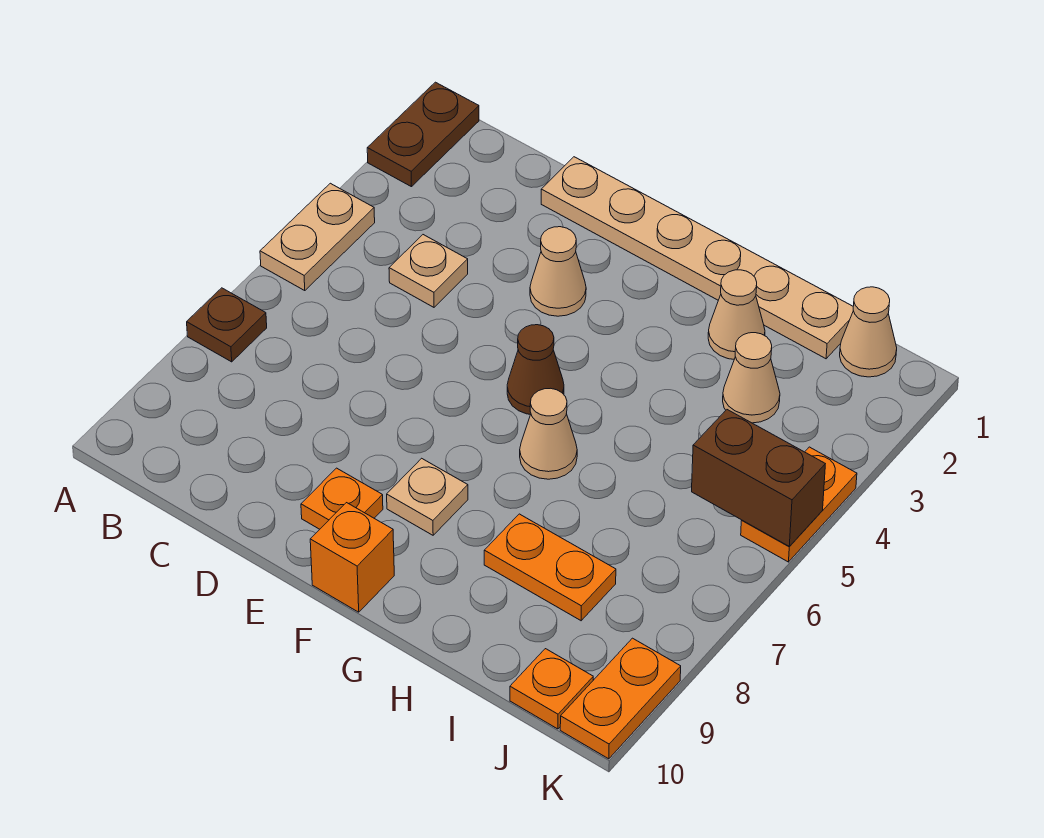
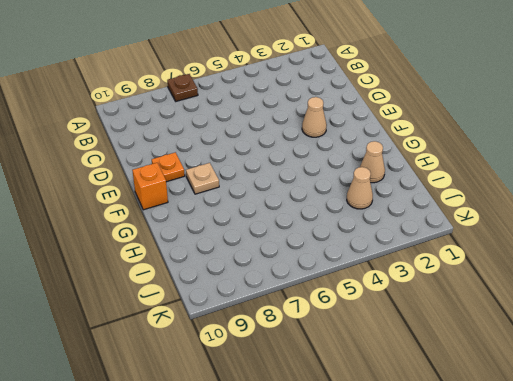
none -> brown 1x2 plate [367,82,479,187]
none -> tan 1x2 plate [260,183,375,291]
none -> tan 1x1 plate [389,235,468,307]

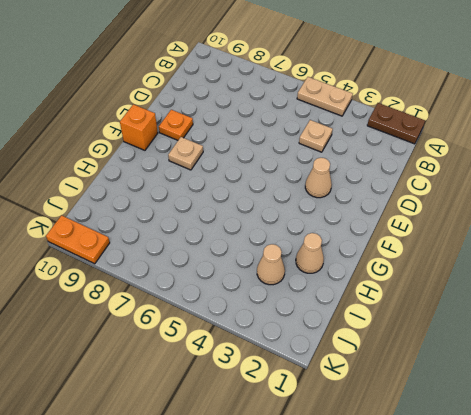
none -> brown 1x1 plate [187,288,267,362]
none -> tan 1x6 plate [541,157,853,359]
none -> brown 1x1 cone [507,325,564,414]

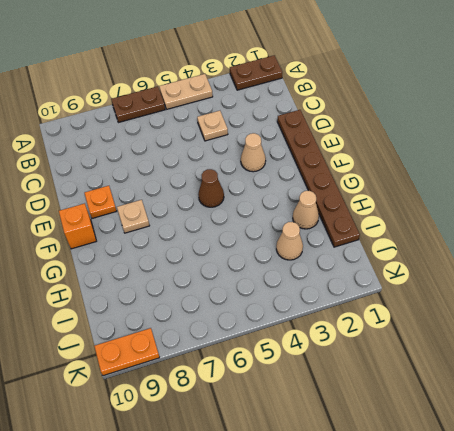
brown 1x2 plate [111,86,165,123] -> brown 1x1 plate [187,288,267,362]
brown 1x6 plate [277,110,360,247] -> tan 1x6 plate [541,157,853,359]
none -> tan 1x1 cone [520,388,577,479]
none -> orange 1x2 plate [484,514,616,621]
none -> tan 1x1 cone [840,287,897,377]

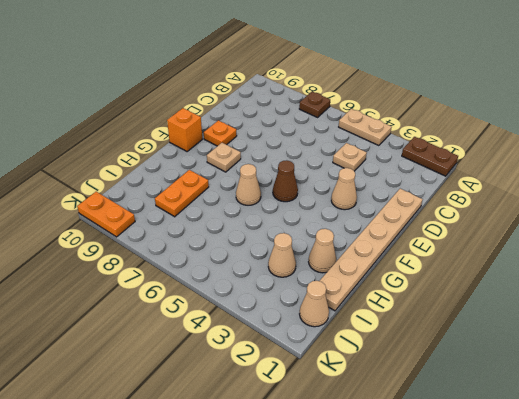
none -> orange 1x1 plate [510,649,593,729]
none -> orange 1x2 plate [741,447,857,562]
none -> brown 1x2 brick [692,410,825,547]

